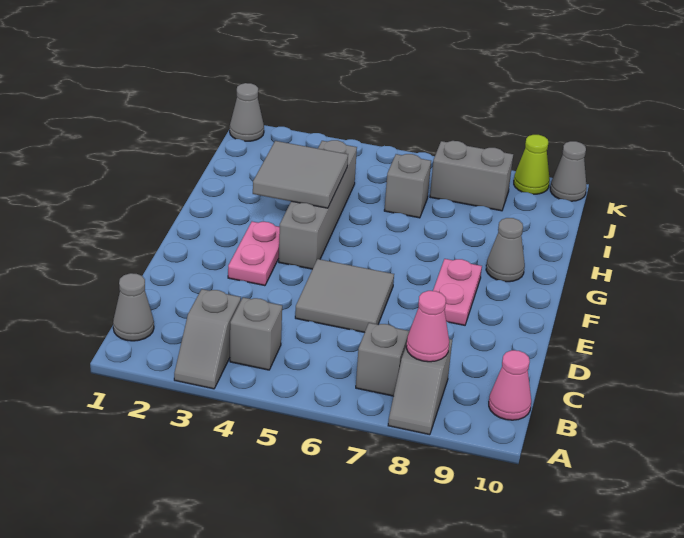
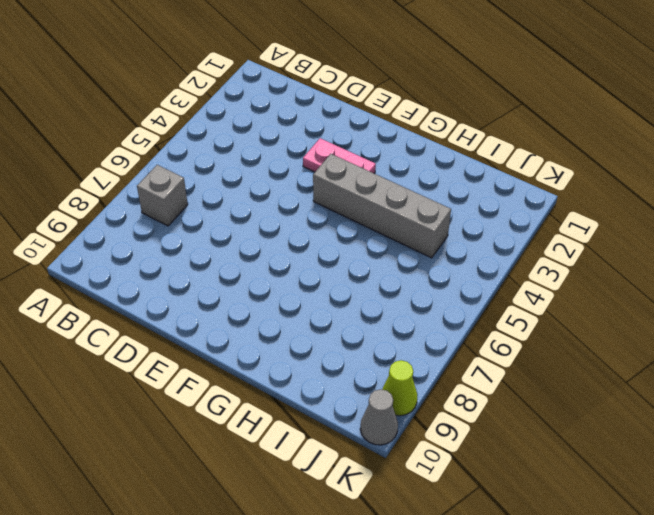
none -> grey 1x2 slope [174,289,241,389]
none -> grey 1x2 slope [388,339,452,435]
none -> grey 1x1 cone [113,273,154,341]

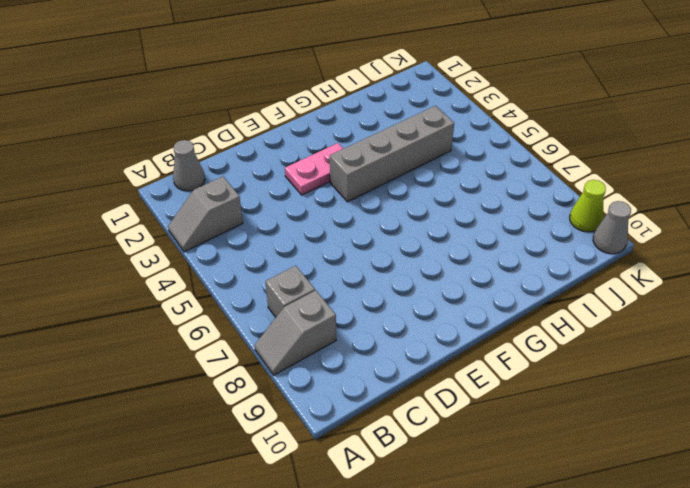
none -> grey 1x1 brick [230,297,282,370]
none -> pink 1x1 cone [489,350,531,420]
none -> grey 2x2 tile [295,259,394,333]

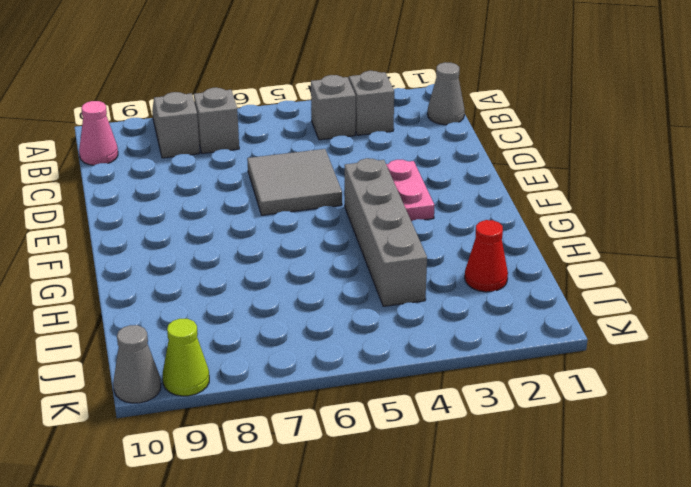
red 1x1 cone [465,220,508,292] -> none
none -> pink 1x2 plate [433,259,482,325]
none -> grey 1x1 cone [486,218,525,282]
none -> grey 1x1 brick [384,154,431,218]

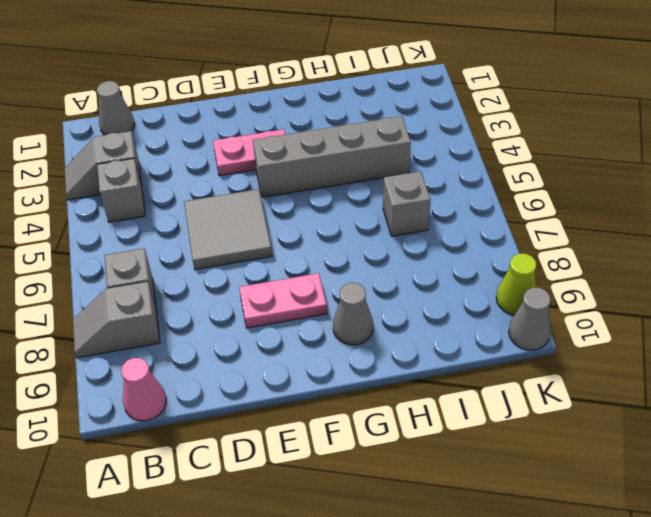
none -> grey 1x2 brick [430,141,513,211]
none -> grey 1x1 cone [230,83,264,141]
none -> pink 1x1 cone [406,291,449,362]

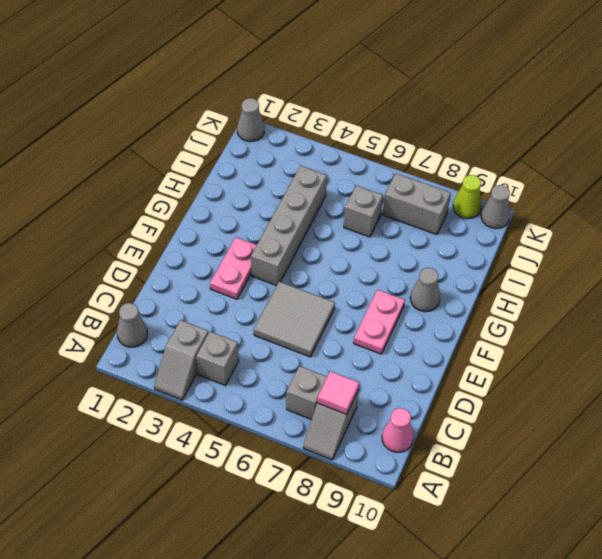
pink 1x1 tile [317,371,359,414] -> pink 1x1 cone [406,291,449,362]
none -> grey 2x2 tile [253,141,348,208]

